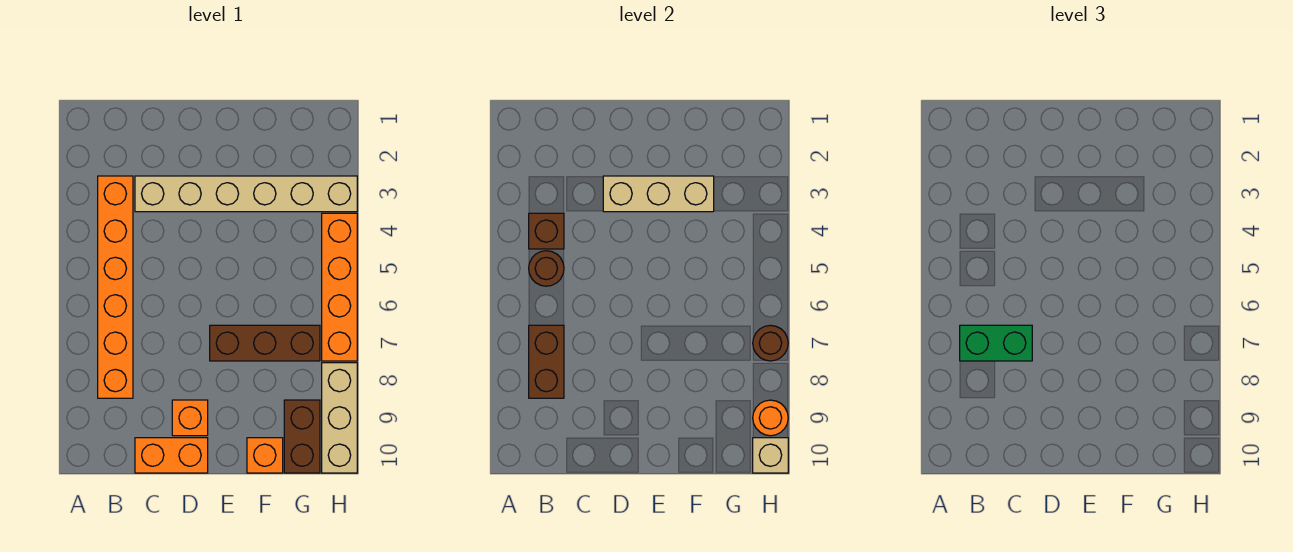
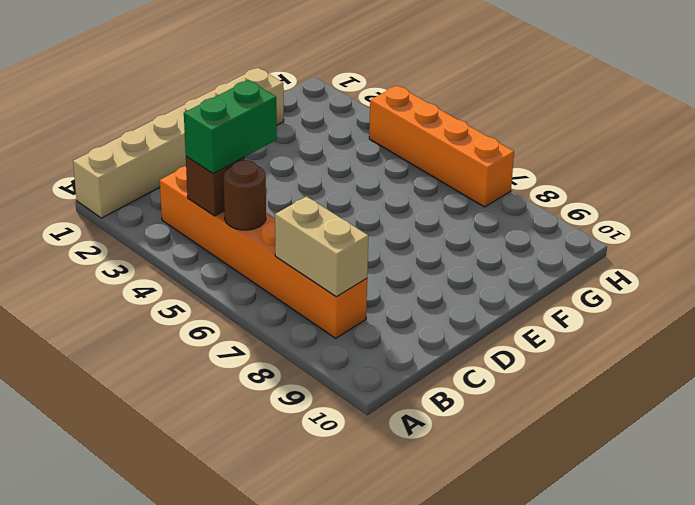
tan 1x6 brick [73,68,284,218] -> tan 1x6 brick moved to [135,176,357,212]
green 1x2 brick [184,80,277,173] -> green 1x2 brick moved to [960,325,1032,361]
tan 1x2 brick [275,196,368,297] -> brown 1x2 brick [529,325,564,398]
none -> orange 1x2 brick [135,438,208,473]
none -> orange 1x1 brick [172,400,208,436]
none -> brown 1x3 brick [210,325,320,361]

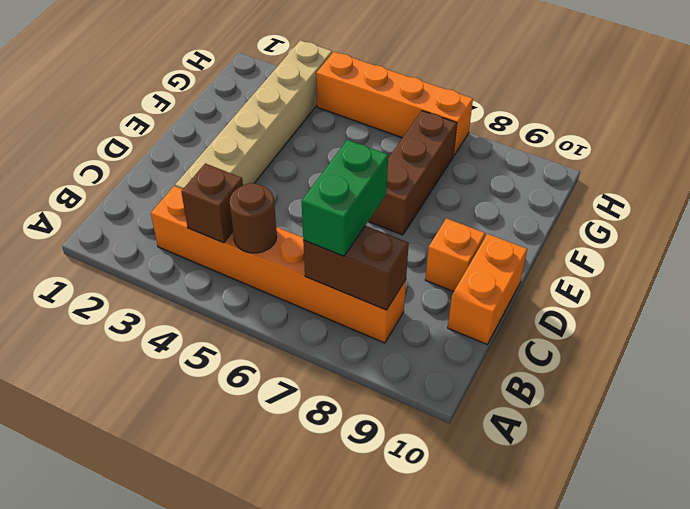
none -> orange 1x1 brick [247,438,283,473]
none -> brown 1x2 brick [284,400,320,473]
none -> tan 1x3 brick [322,363,357,473]

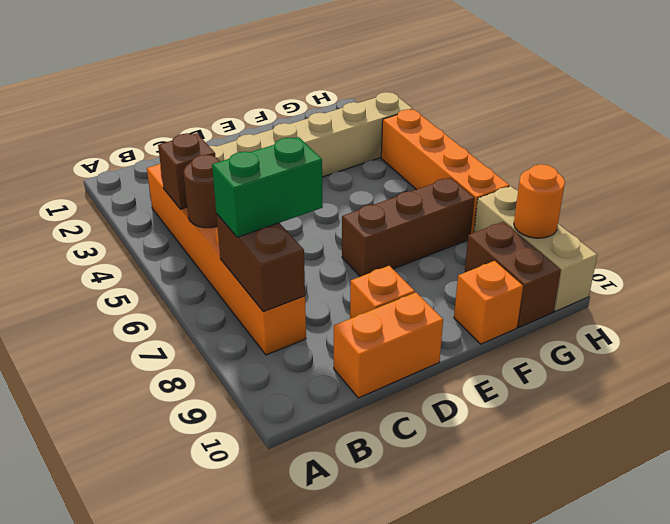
none -> tan 1x3 brick [603,176,714,212]
none -> brown 1x1 round brick [753,325,788,361]
none -> tan 1x1 brick [753,438,788,473]

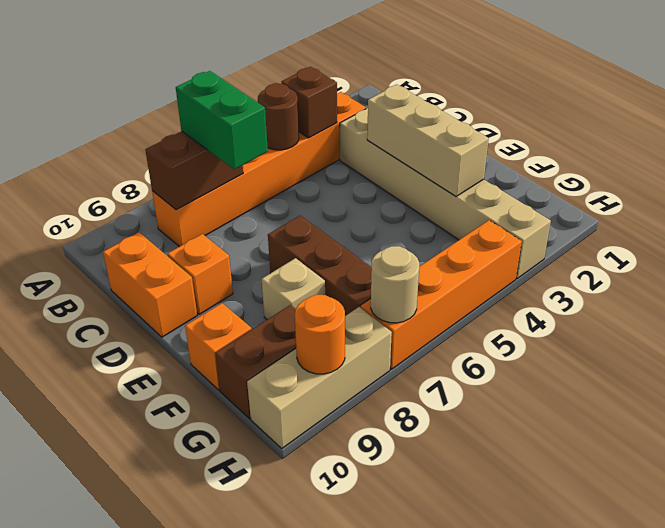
tan 1x1 brick [262,258,325,319] -> tan 1x1 brick moved to [753,438,788,473]
tan 1x1 round brick [371,246,419,323] -> brown 1x1 round brick [753,325,788,361]

